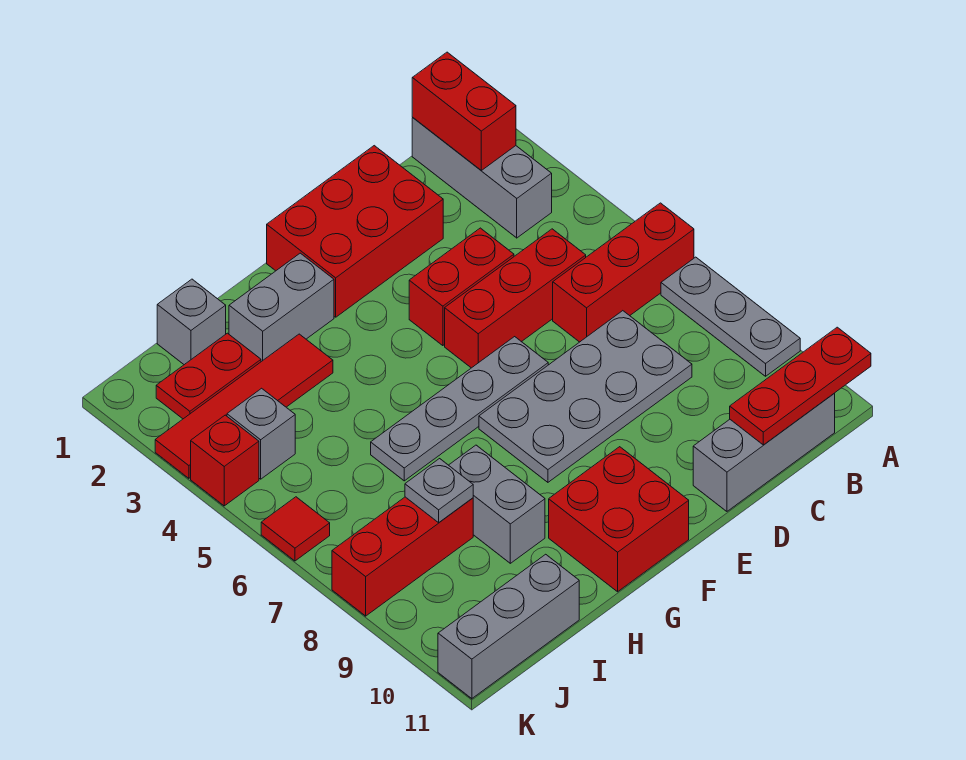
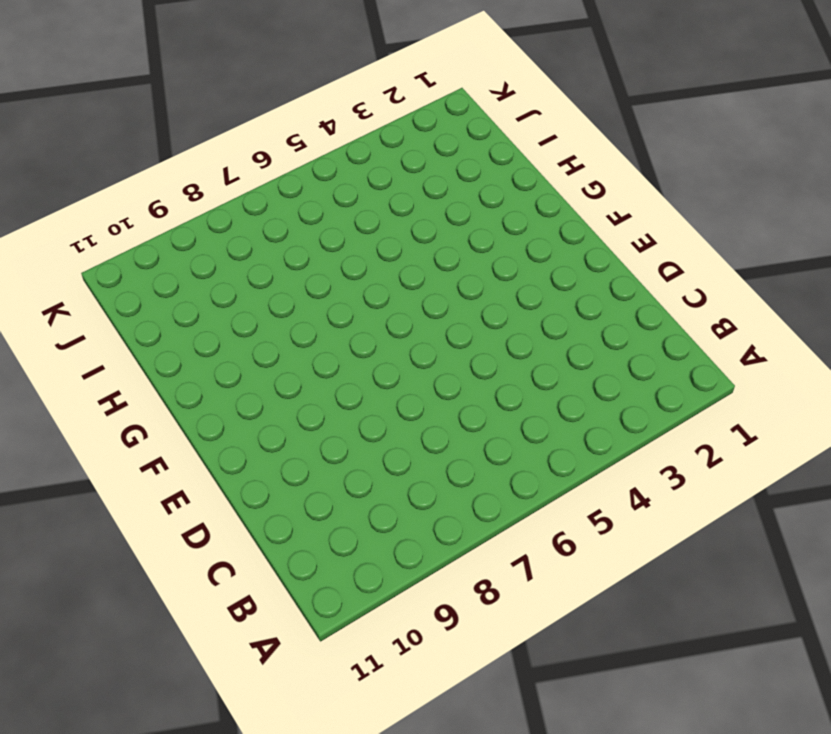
none -> red 1x3 brick [553,203,694,342]
none -> grey 1x3 plate [661,257,800,376]
none -> grey 1x3 brick [412,118,552,238]

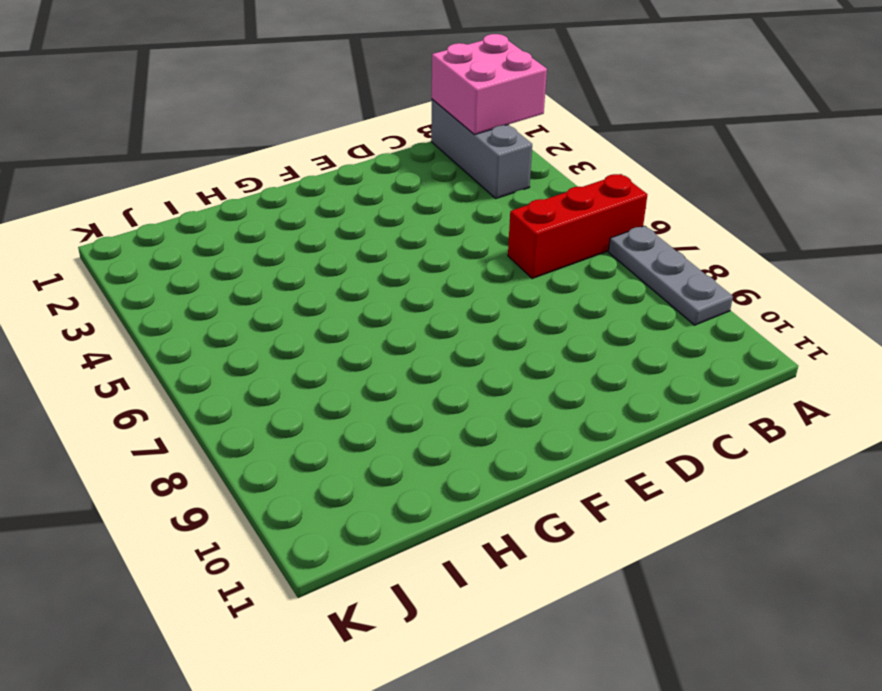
pink 2x2 brick [432,34,547,135] -> red 1x2 brick [412,52,516,170]
none -> grey 1x3 brick [693,394,835,511]
none -> red 1x3 brick [445,229,586,368]
none -> grey 2x4 plate [479,311,692,482]

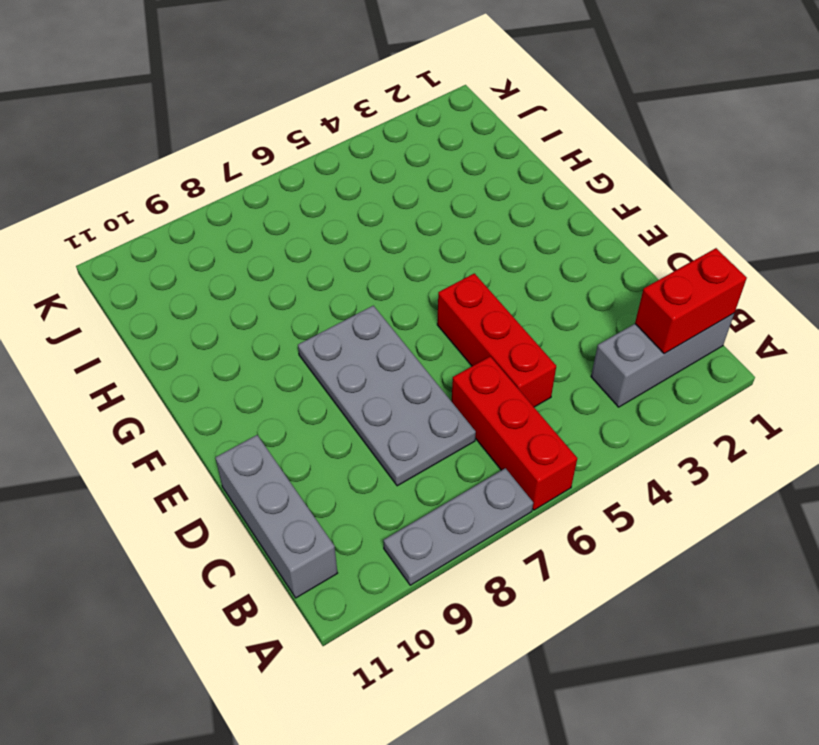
none -> red 2x3 brick [267,146,443,317]
none -> red 1x2 brick [409,228,514,346]
none -> grey 1x4 plate [371,337,548,481]

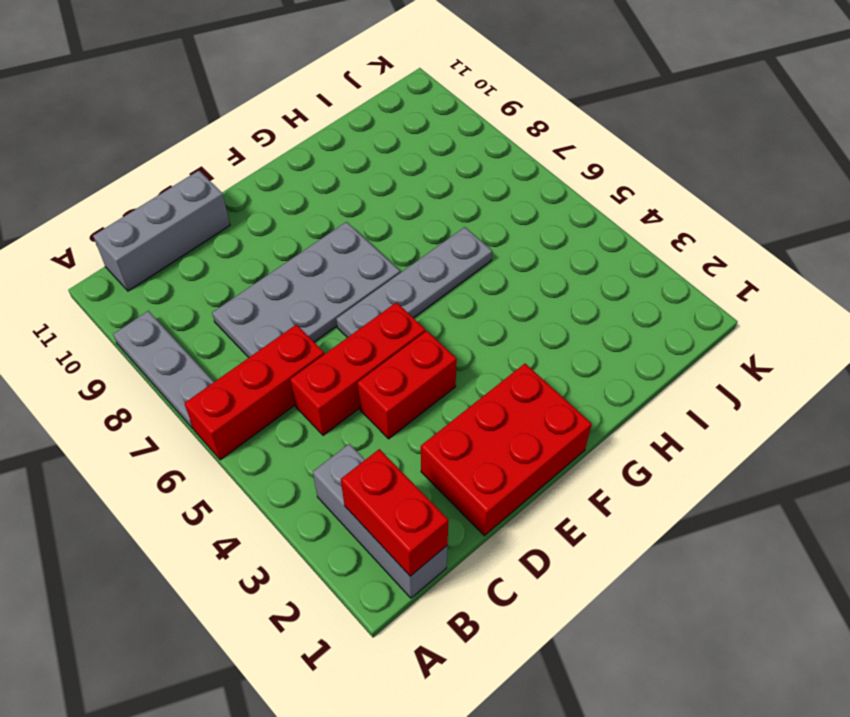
none -> red 2x2 brick [549,447,689,592]
none -> grey 1x2 brick [229,253,334,362]
none -> red 1x4 tile [155,334,333,478]

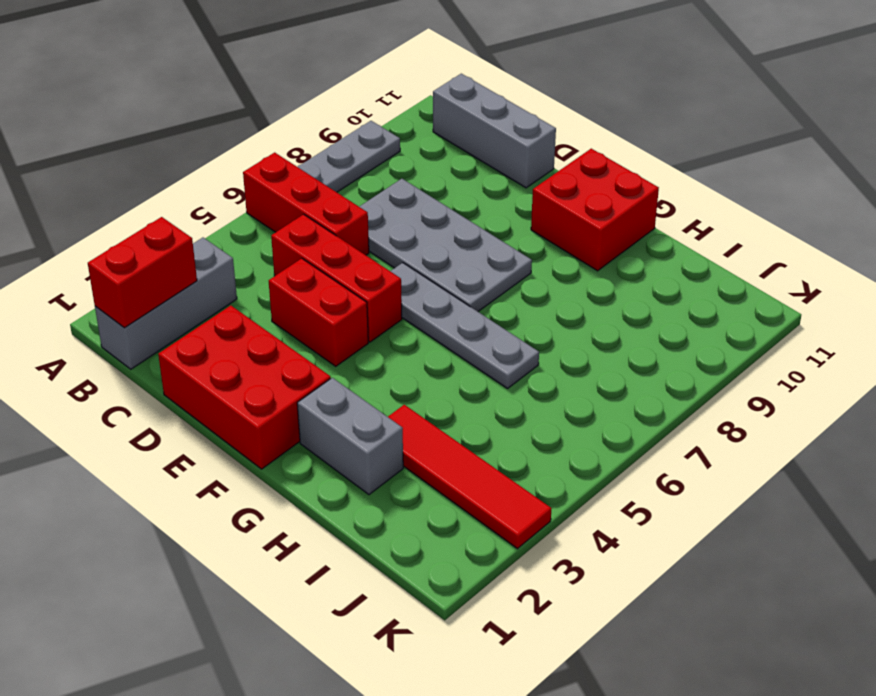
none -> grey 1x2 brick [449,445,545,563]
none -> grey 1x1 brick [157,279,226,365]
none -> red 1x2 plate [156,333,261,419]

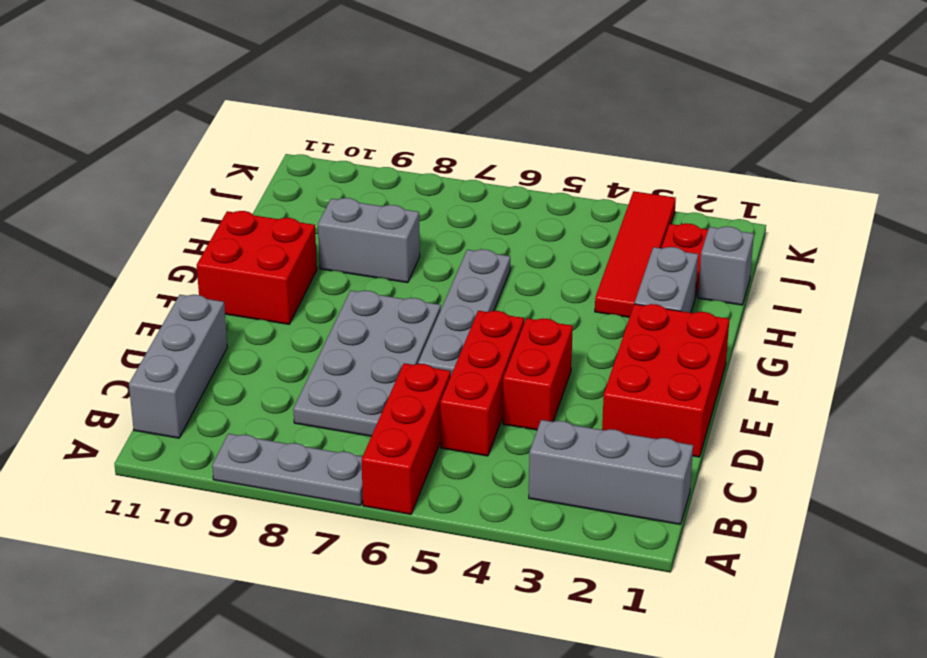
none -> red 1x3 brick [332,497,473,616]
none -> grey 1x3 brick [438,554,579,699]
none -> grey 1x1 brick [227,388,295,479]

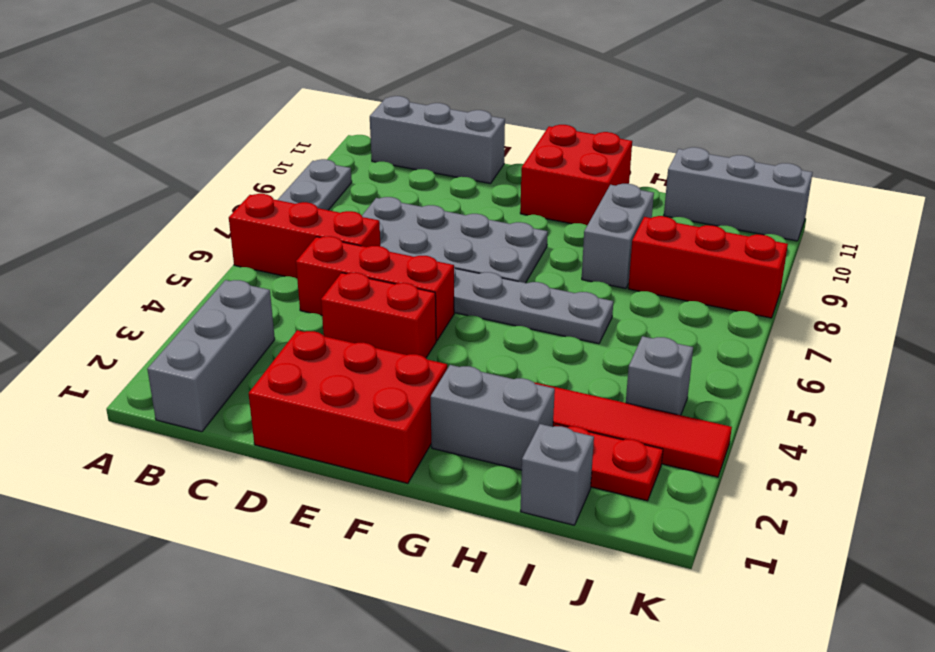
none -> red 1x1 brick [191,415,259,506]
none -> red 1x1 tile [261,497,330,561]
none -> red 1x3 plate [730,327,871,445]

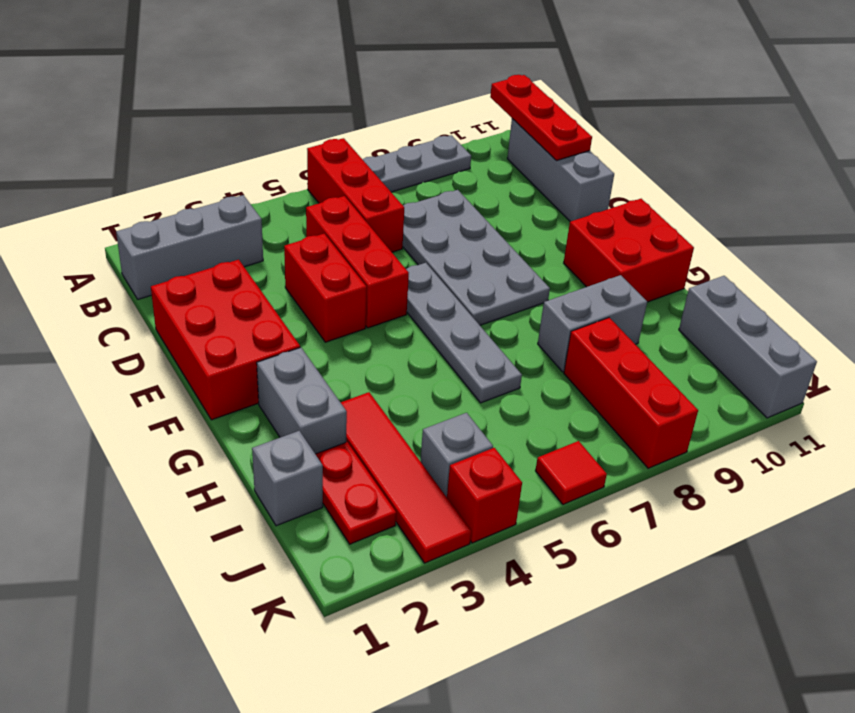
none -> red 1x2 brick [412,52,516,170]
none -> grey 1x1 plate [405,459,473,523]

